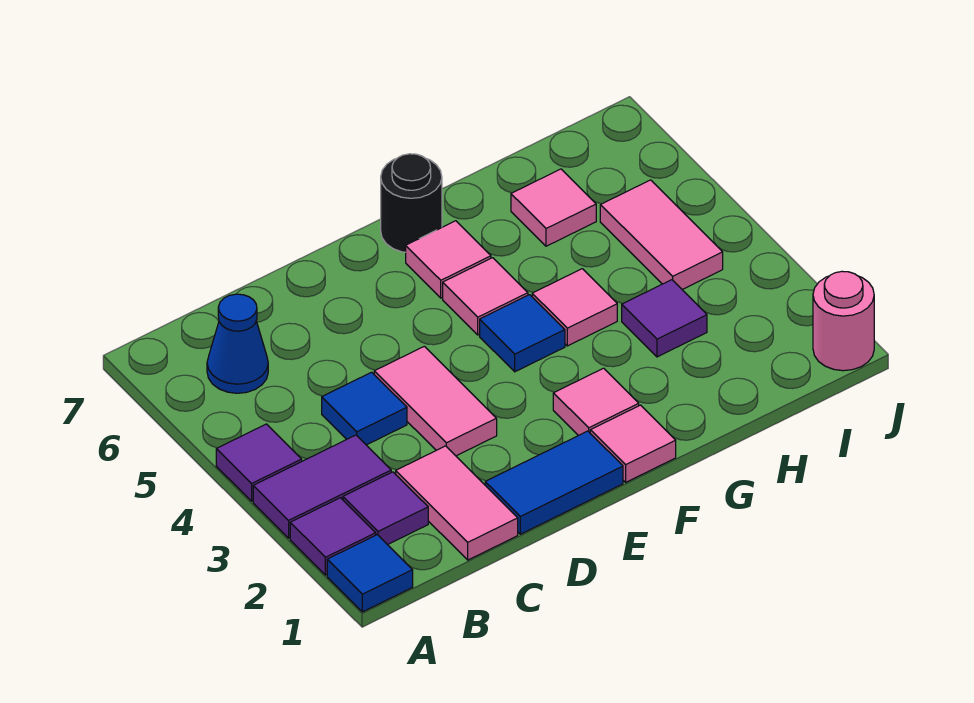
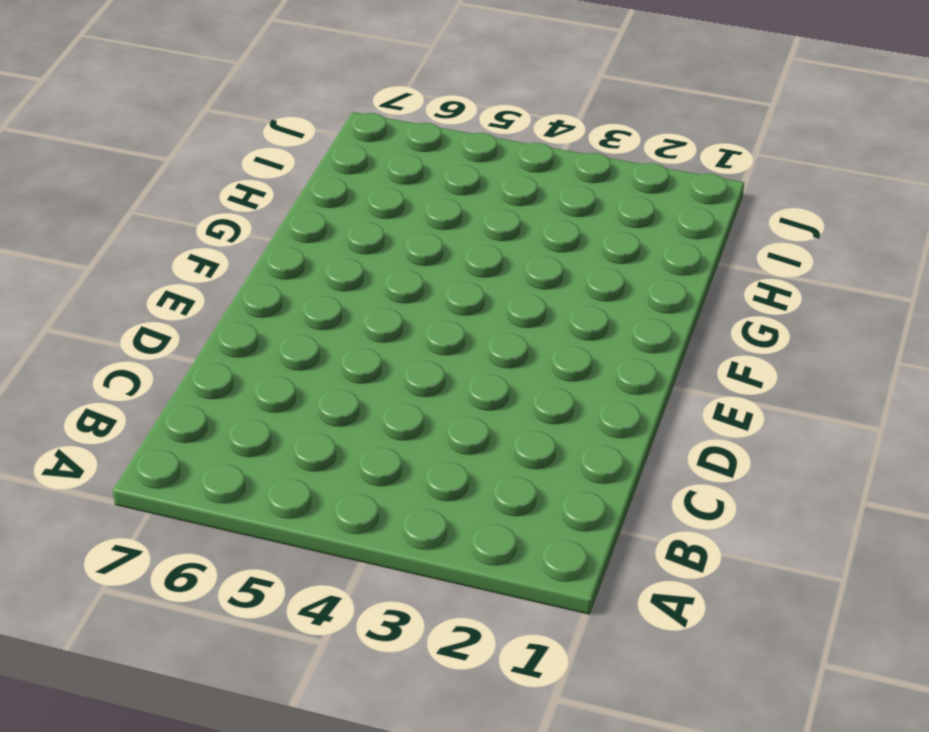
none -> blue 1x1 tile [327,535,413,612]
none -> purple 1x1 tile [290,498,376,575]
none -> purple 1x2 tile [253,435,391,538]

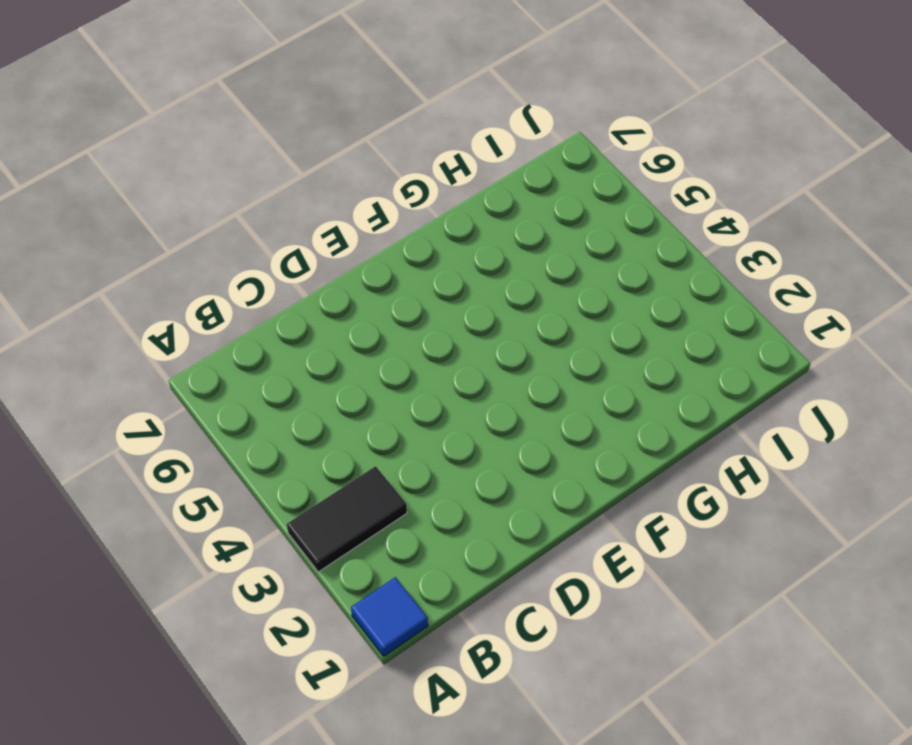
black 1x2 tile [287,466,407,572] -> purple 1x2 tile [253,435,391,538]
none -> purple 1x1 tile [290,498,376,575]
none -> purple 1x1 tile [216,424,302,501]
none -> purple 1x1 tile [343,472,428,545]

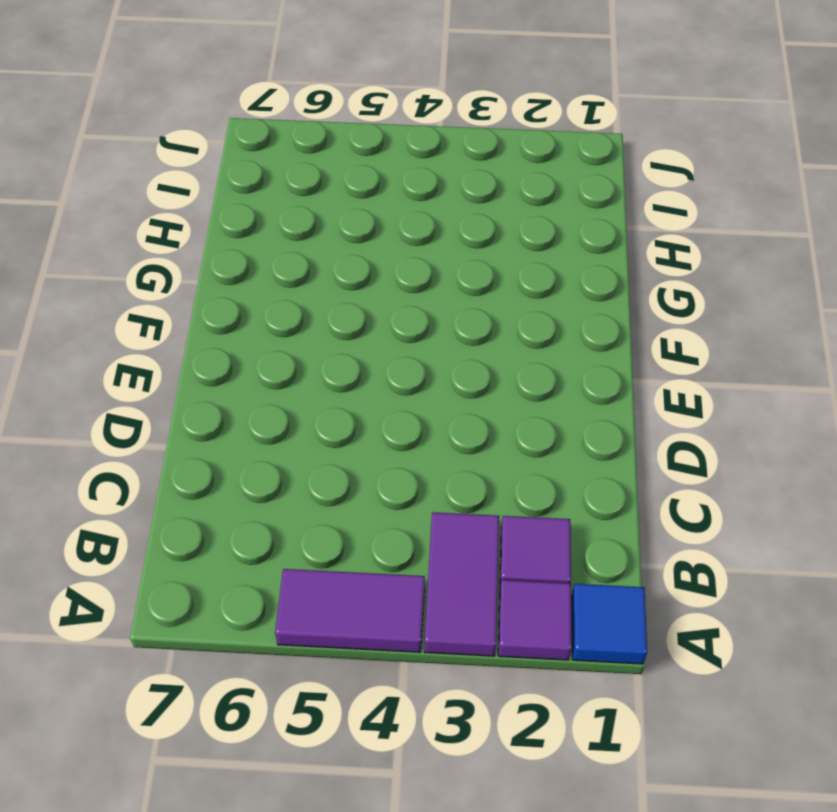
purple 1x2 tile [275,569,425,652] -> purple 1x1 tile [216,424,302,501]
none -> blue 1x1 cone [207,294,268,393]
none -> pink 1x2 tile [396,446,518,560]
none -> blue 1x1 tile [322,372,407,445]

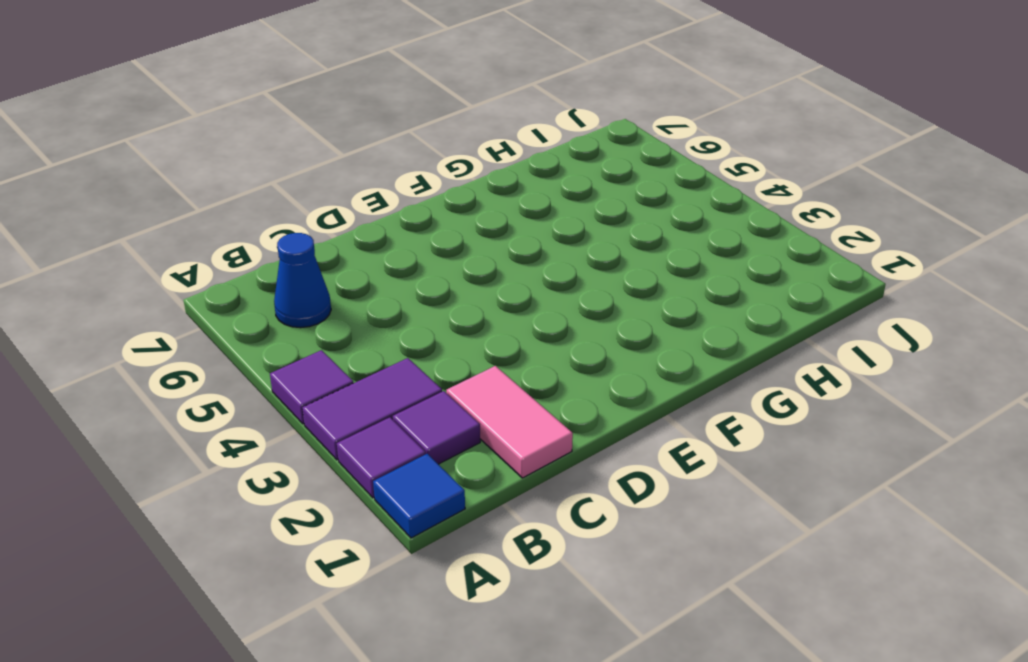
none -> blue 1x1 tile [322,372,407,445]
none -> blue 1x2 tile [485,431,623,534]
none -> pink 1x2 tile [374,346,497,456]

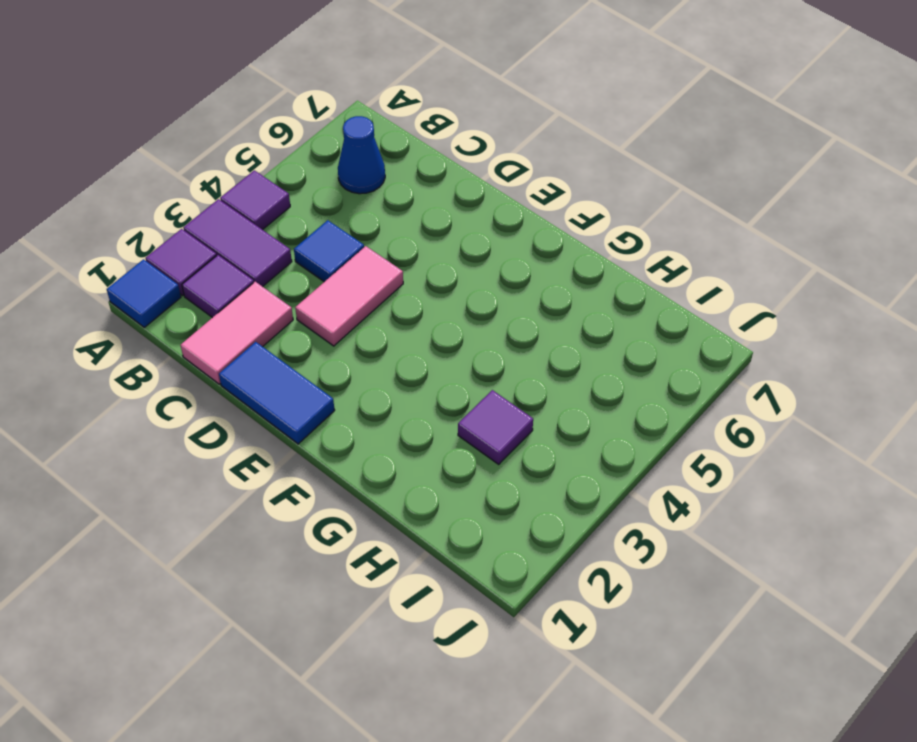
none -> pink 1x1 tile [590,405,676,482]
none -> pink 1x1 tile [553,368,639,436]
none -> blue 1x1 tile [480,295,565,372]

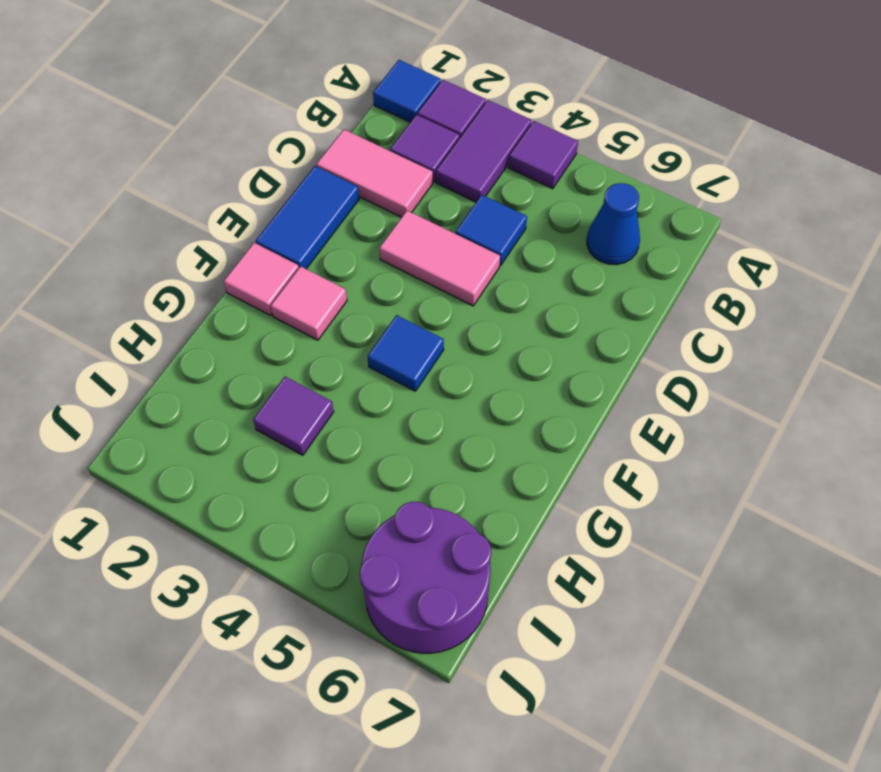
purple 2x2 round brick [360,502,491,653] -> none
none -> pink 1x1 tile [443,258,528,335]
none -> pink 1x1 tile [406,221,491,298]
none -> black 1x1 round brick [381,154,442,252]

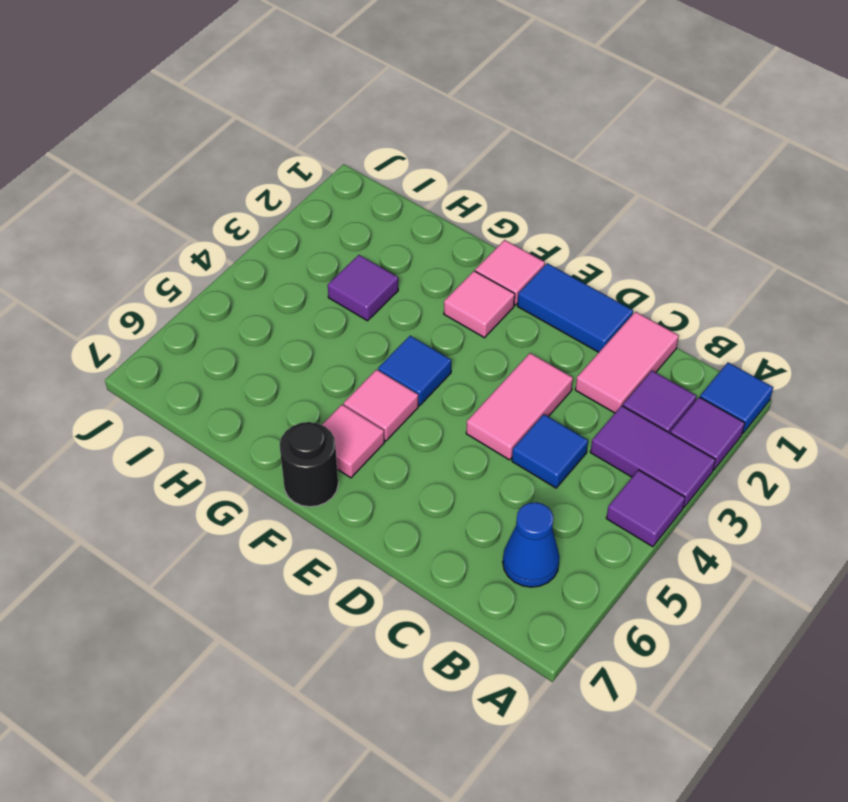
none -> pink 1x1 tile [532,269,617,346]
none -> pink 1x1 tile [511,169,596,246]
none -> pink 1x2 tile [600,180,723,289]

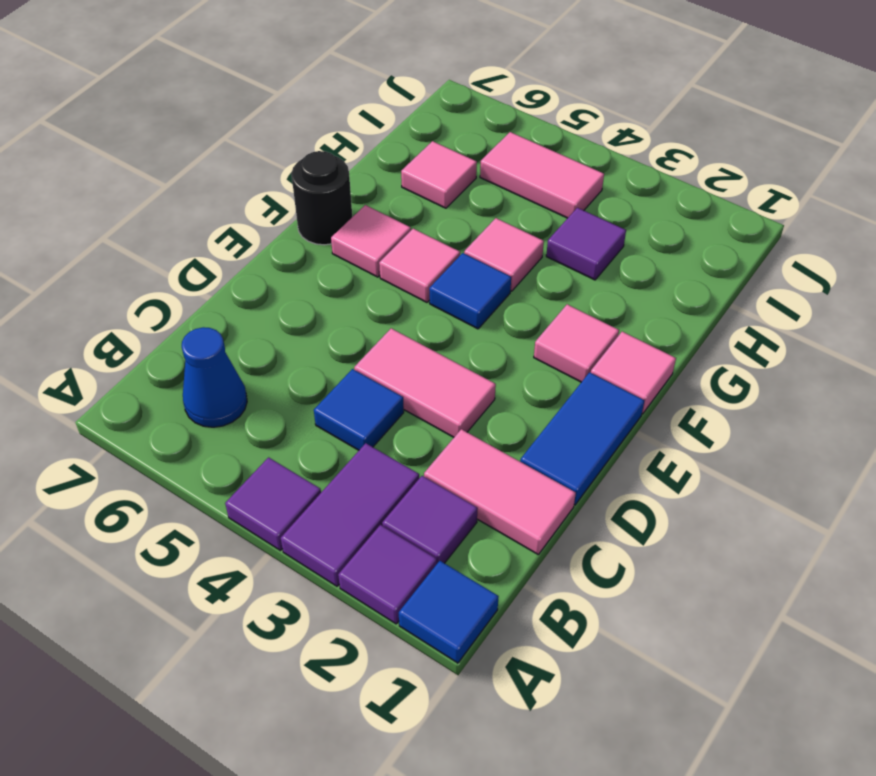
none -> pink 1x1 round brick [813,271,874,371]

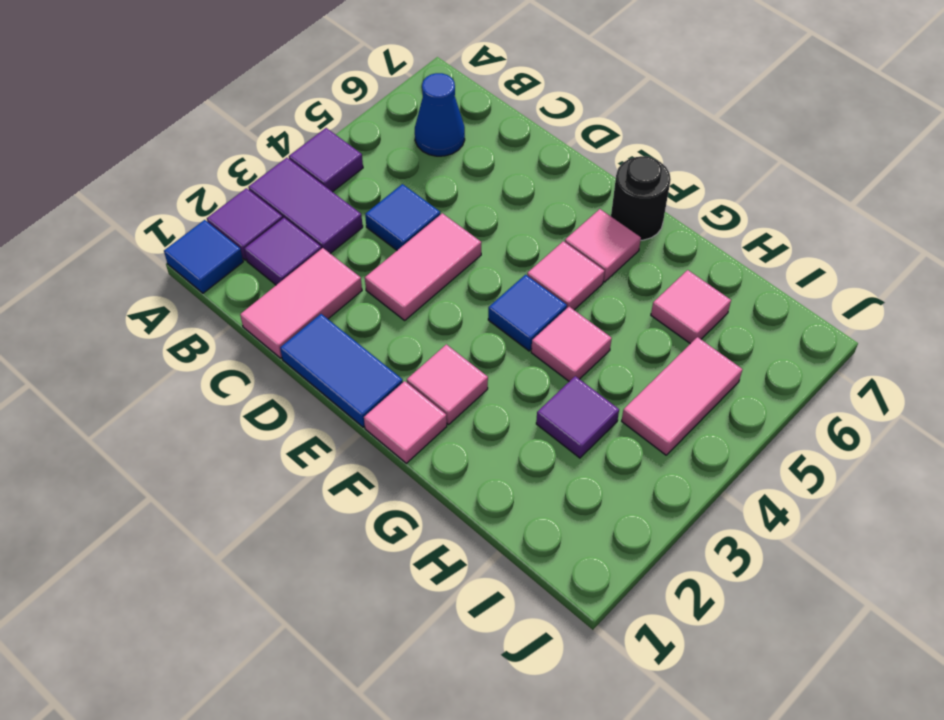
none -> pink 1x1 round brick [813,271,874,371]

